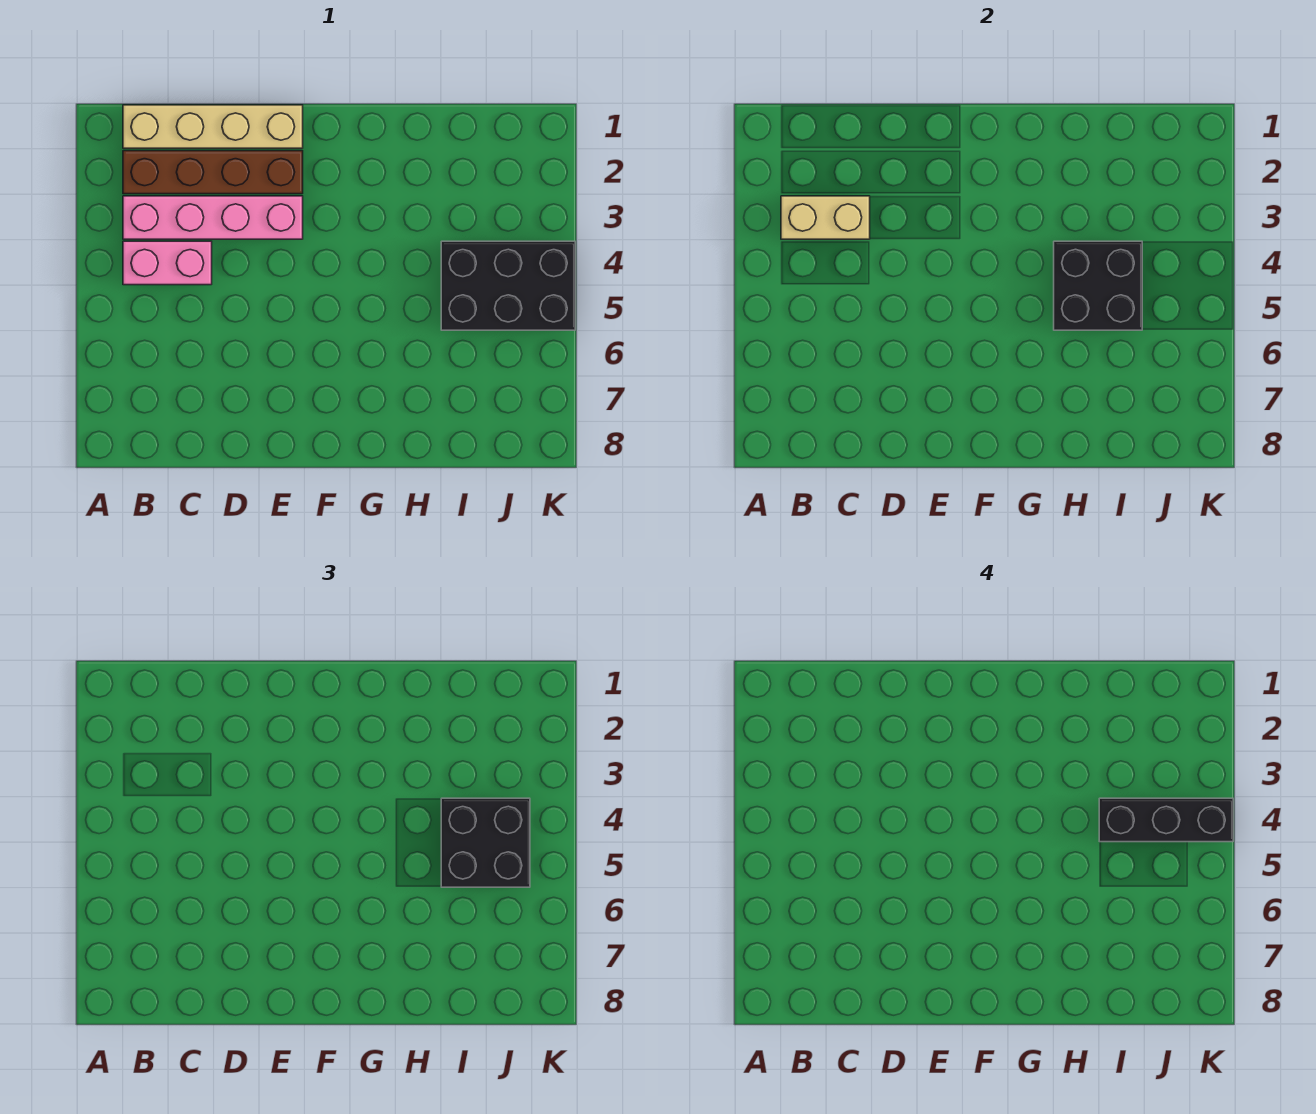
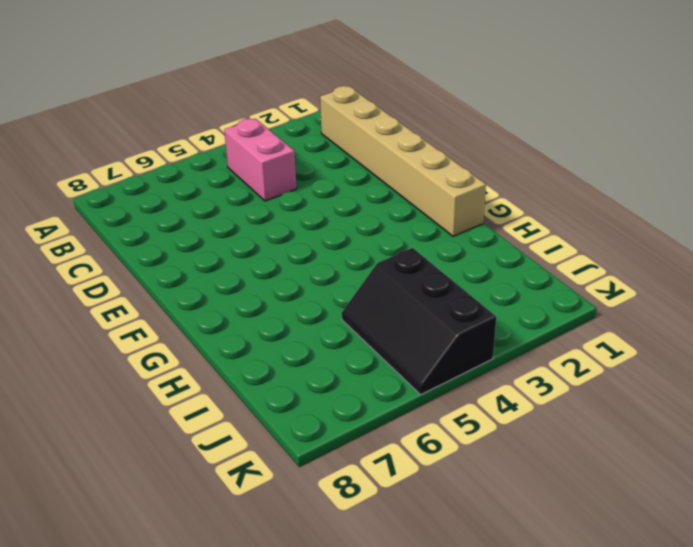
tan 1x6 brick [320,86,486,236] -> tan 1x4 brick [123,105,303,148]
black 2x3 slope [342,248,496,395] -> black 2x3 brick [441,241,575,330]
none -> brown 1x4 brick [123,151,303,194]
none -> pink 1x4 brick [123,196,303,239]

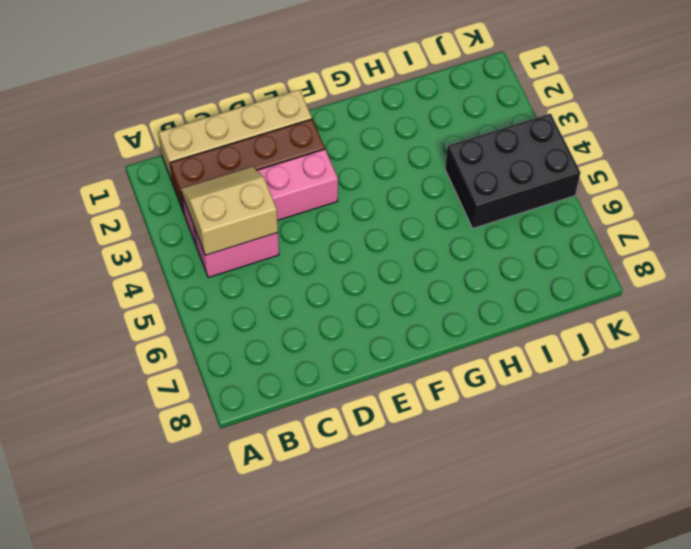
tan 2x2 slope [181,167,278,255] -> tan 1x2 brick [781,196,870,239]
none -> black 2x2 brick [1054,241,1142,330]
none -> black 2x2 brick [441,798,530,887]

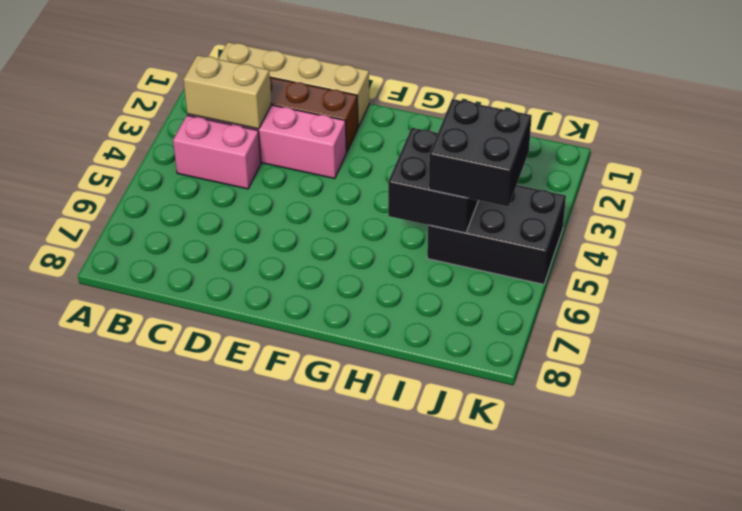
none -> black 1x3 brick [1099,798,1233,842]

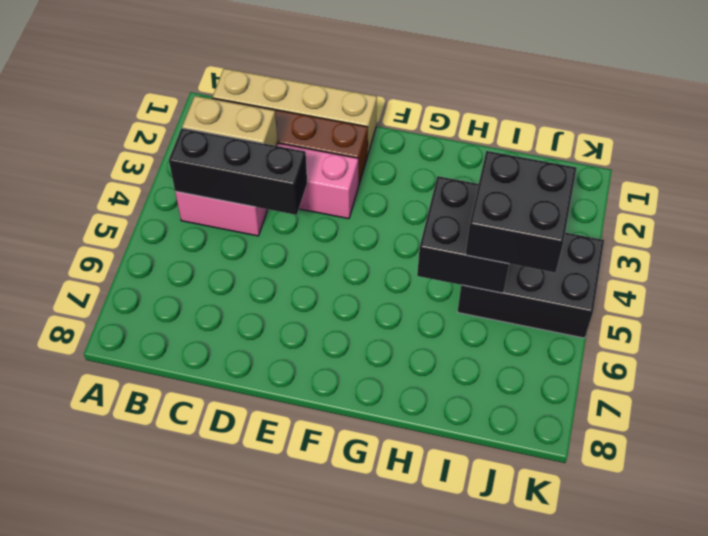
black 1x3 brick [169,128,307,215] -> black 1x3 brick moved to [1099,798,1233,842]

